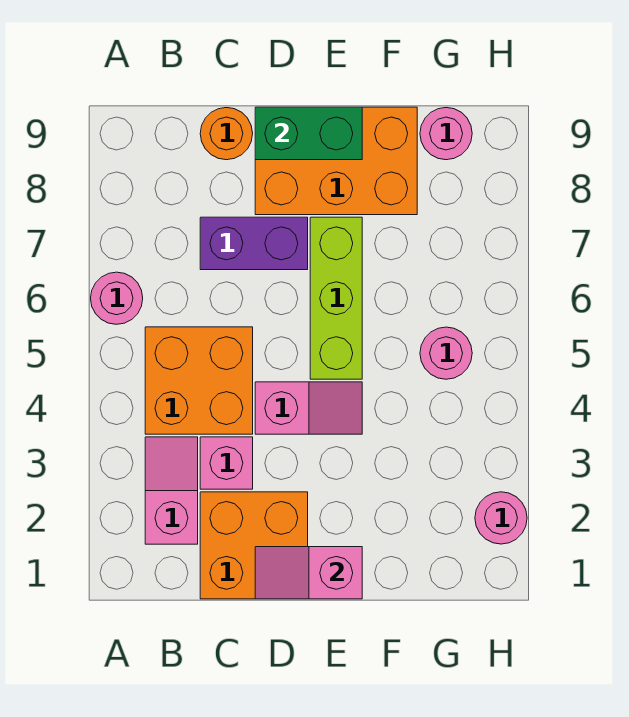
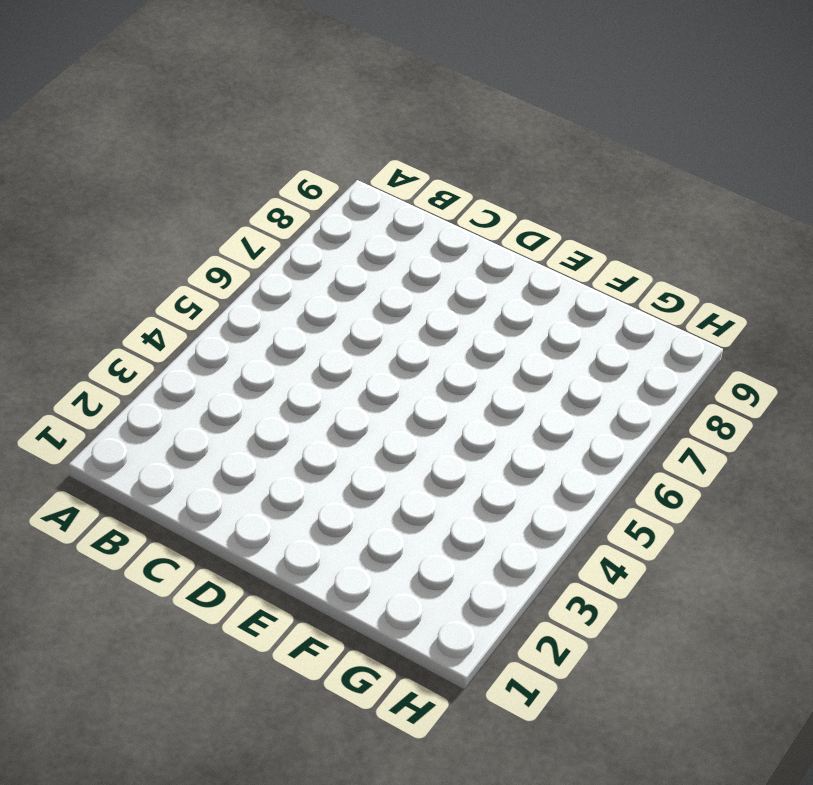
none -> pink 1x1 round brick [91,272,143,324]
none -> pink 1x2 slope [145,437,198,544]
none -> orange 2x2 brick [145,327,253,434]

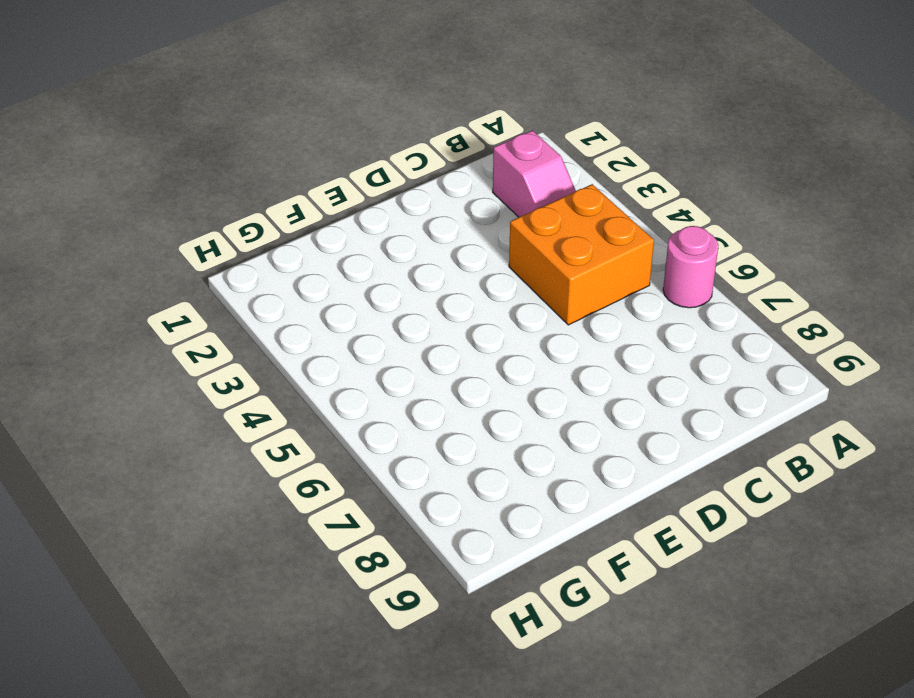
none -> orange 2x2 brick [200,492,308,599]
none -> pink 1x1 brick [200,437,253,489]
none -> purple 1x2 brick [200,217,308,270]

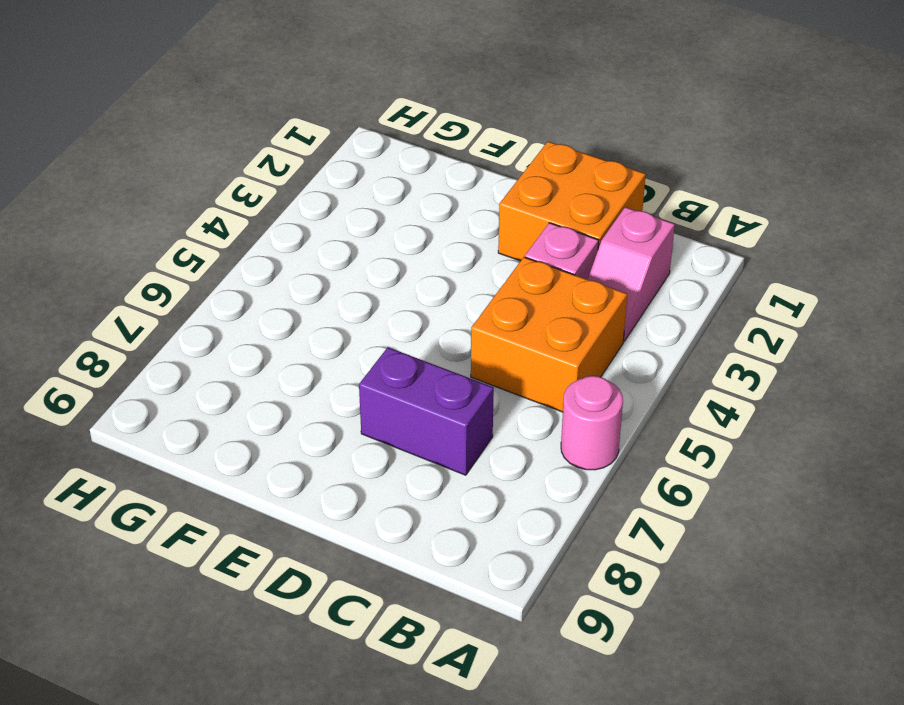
none -> orange 1x1 round brick [200,108,253,160]
none -> pink 1x2 slope [255,382,362,434]
none -> orange 2x3 brick [255,107,417,215]

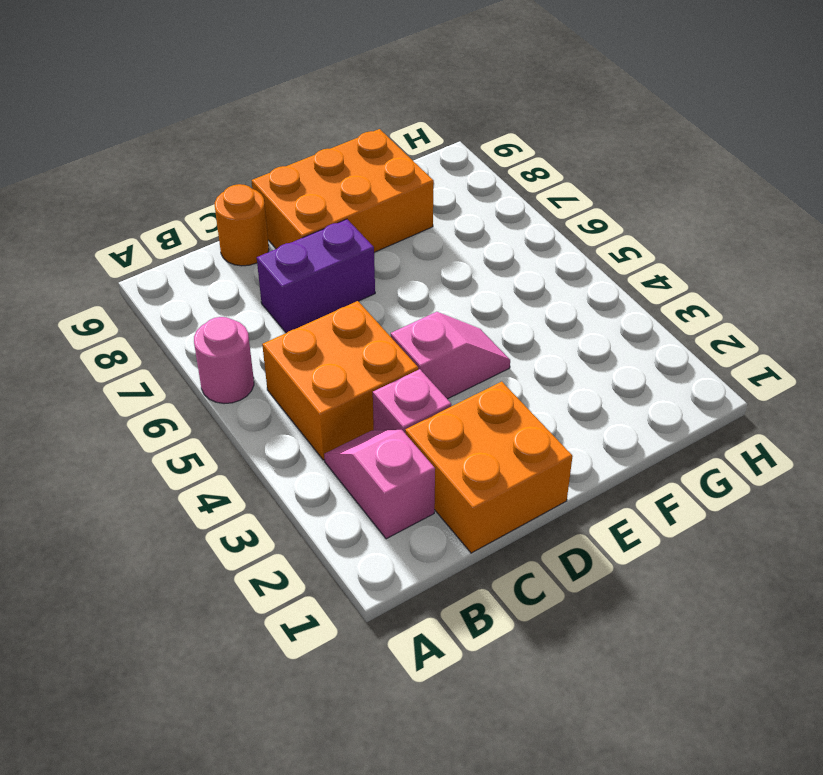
none -> lime 1x3 brick [310,217,362,379]
none -> pink 1x1 round brick [420,327,472,379]
none -> pink 1x1 round brick [420,108,472,160]

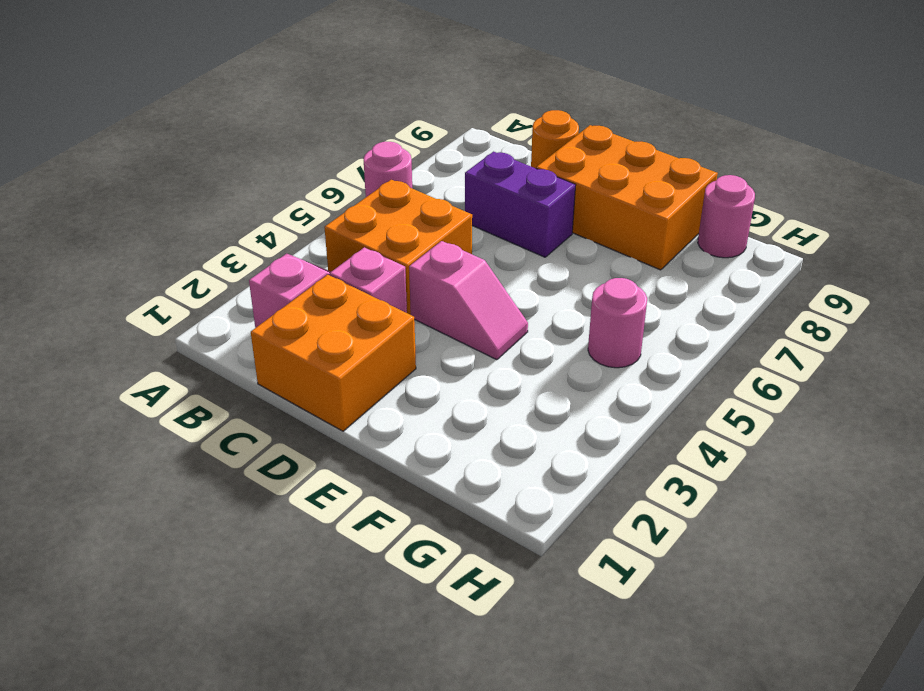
none -> lime 1x3 brick [310,217,362,379]
none -> pink 1x1 round brick [475,492,527,544]
none -> pink 1x2 slope [255,547,362,599]

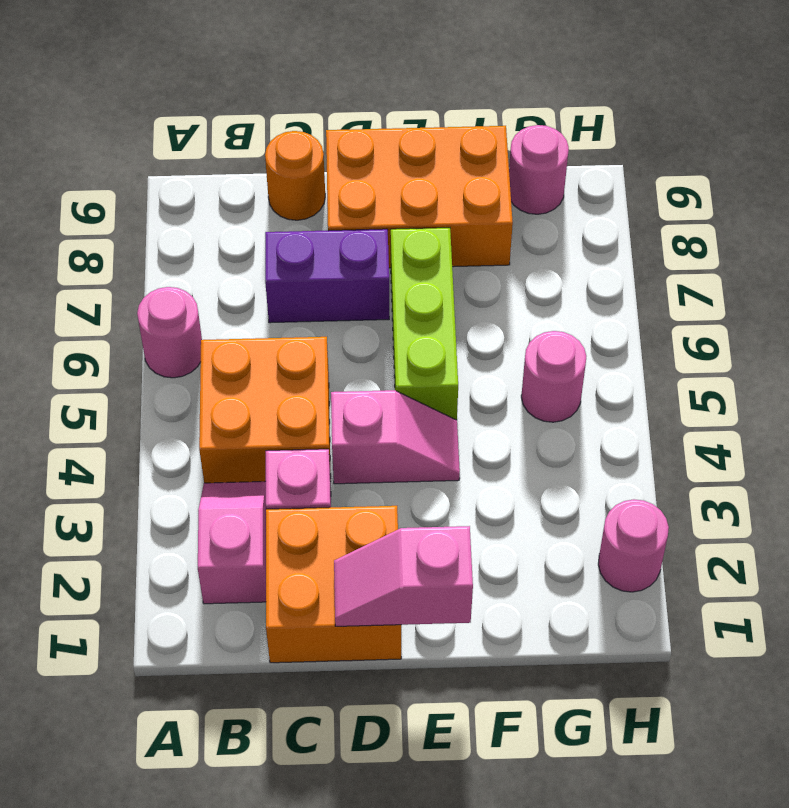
none -> green 1x2 brick [255,107,362,160]

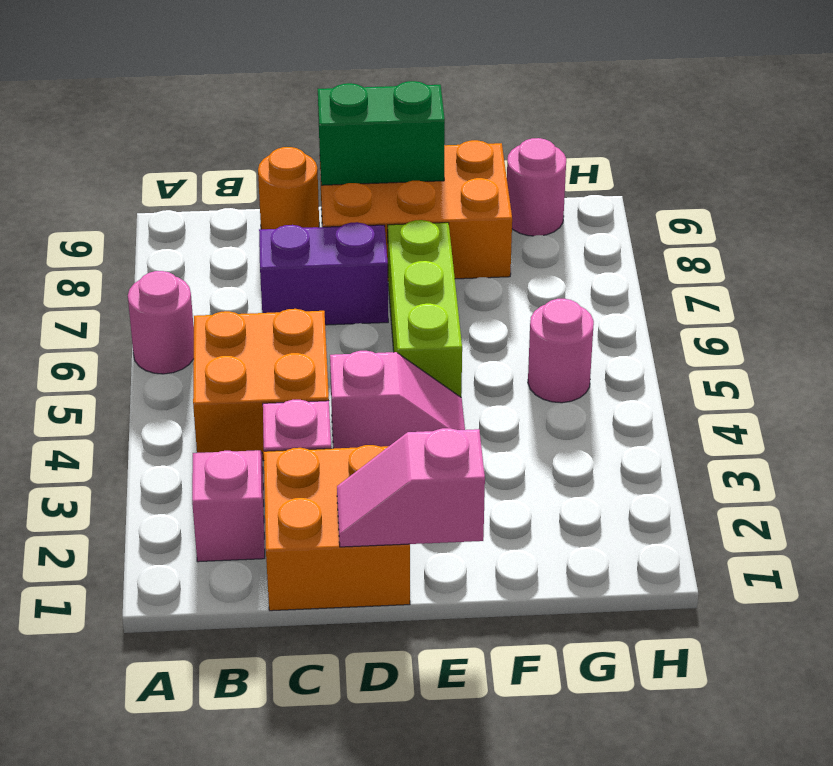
none -> pink 1x1 round brick [475,492,527,544]

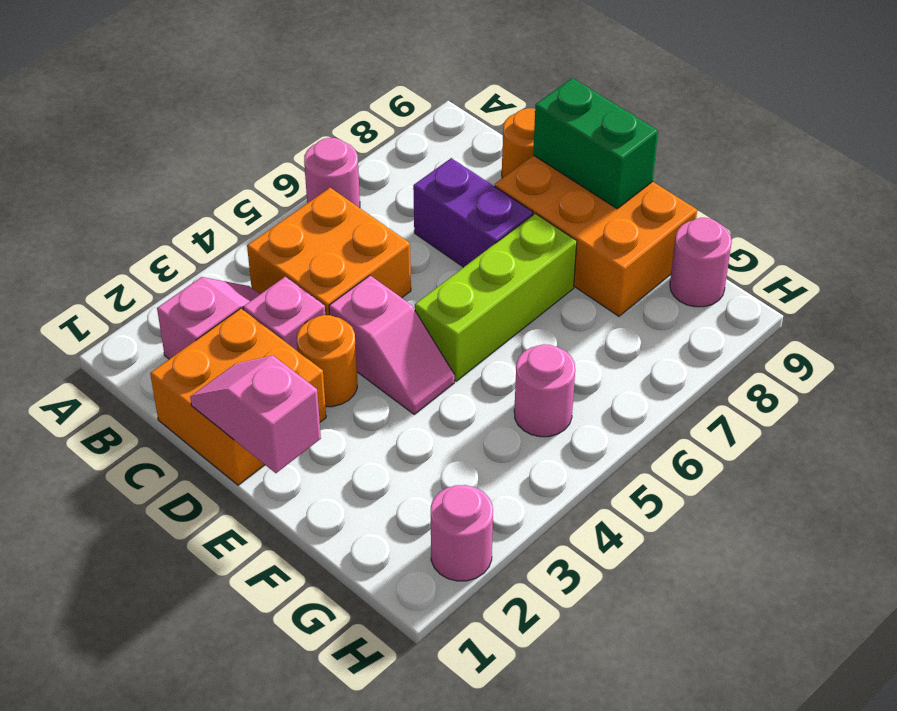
orange 1x1 round brick [297,315,357,407] -> none

